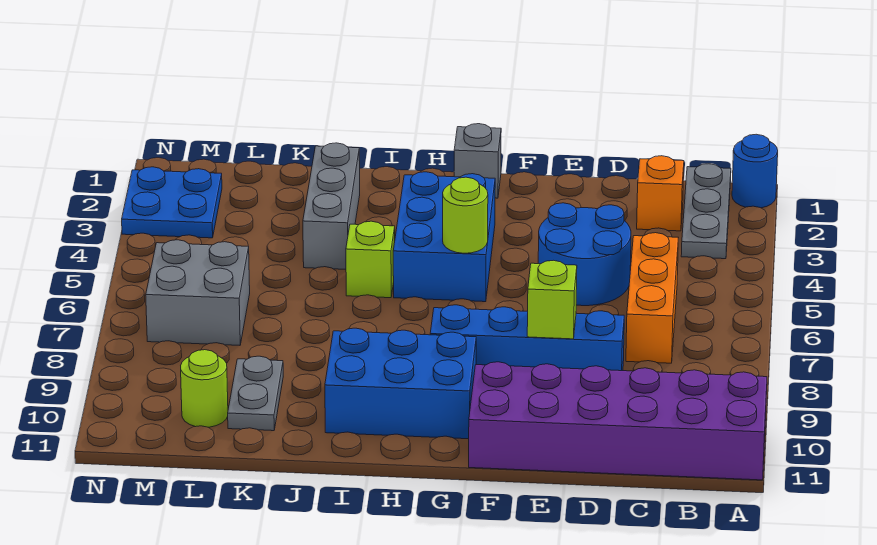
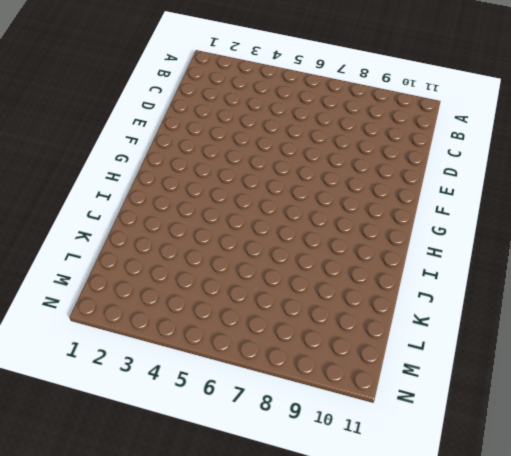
none -> blue 1x1 round brick [732,134,778,208]
none -> purple 2x6 brick [469,362,767,480]
none -> grey 1x3 plate [681,164,731,259]

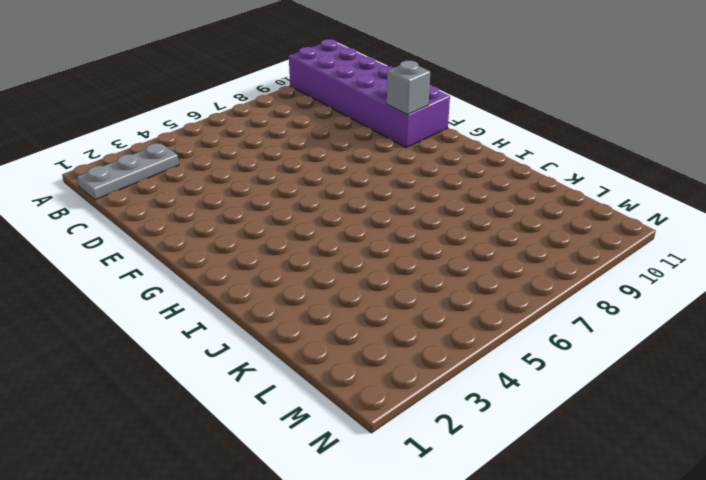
grey 1x1 brick [387,61,430,115] -> grey 1x1 brick moved to [454,124,501,198]
none -> blue 1x1 round brick [732,134,778,208]
none -> orange 1x1 brick [637,156,684,231]
none -> orange 1x3 brick [626,233,678,363]

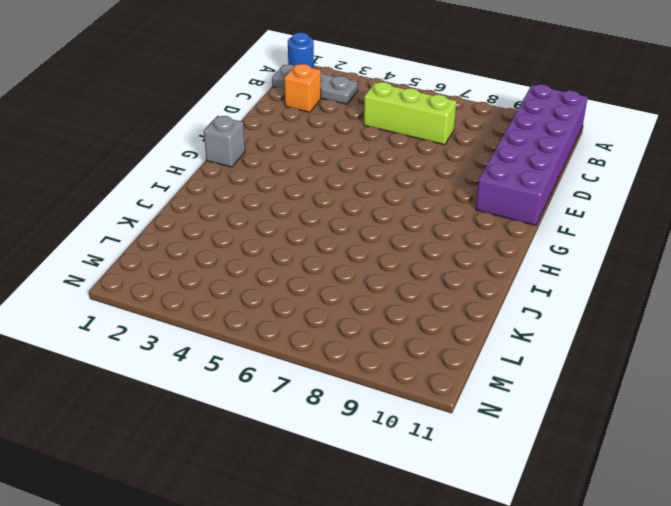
lime 1x3 brick [364,82,456,145] -> orange 1x3 brick [626,233,678,363]
none -> blue 2x2 round brick [538,203,631,306]
none -> blue 1x4 brick [430,305,624,371]
none -> blue 2x3 brick [393,172,495,302]

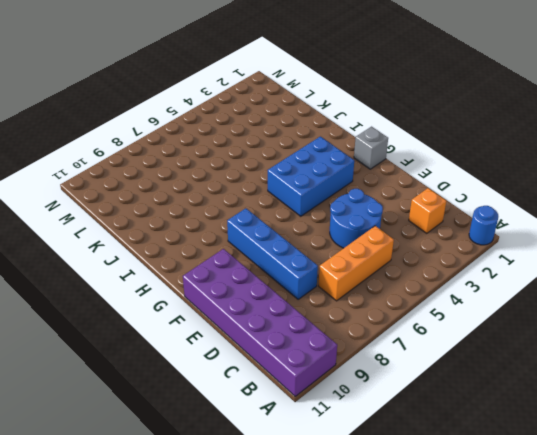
none -> grey 1x3 plate [681,164,731,259]
none -> blue 2x3 brick [325,328,476,439]
none -> lime 1x1 brick [346,221,395,298]

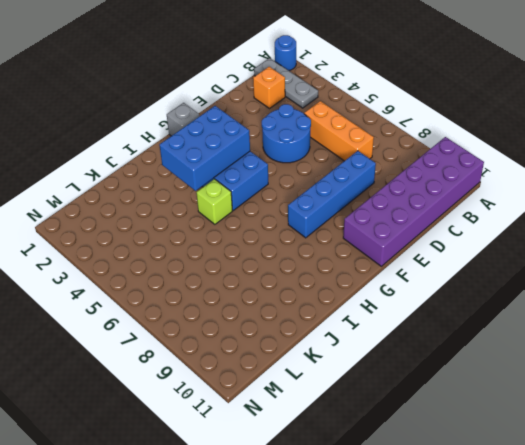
blue 2x3 brick [160,106,250,191] -> blue 2x3 brick moved to [325,328,476,439]
none -> grey 1x3 brick [303,143,360,269]
none -> grey 1x2 plate [228,356,283,431]
none -> grey 2x2 brick [146,240,250,345]

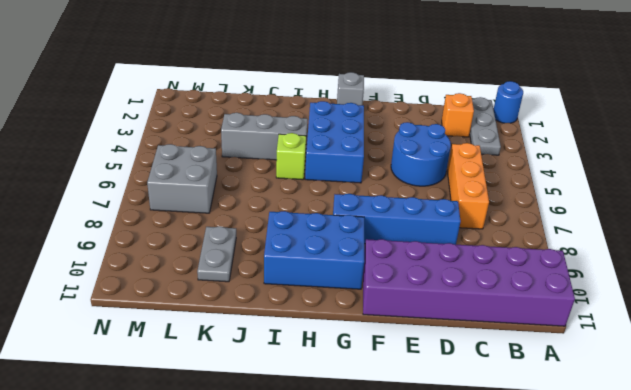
grey 1x3 brick [221,113,308,160] -> grey 1x3 brick turned to [303,143,360,269]
none -> lime 1x1 round brick [181,350,228,427]
none -> blue 2x2 plate [122,167,222,238]
none -> lime 1x1 brick [527,260,577,339]

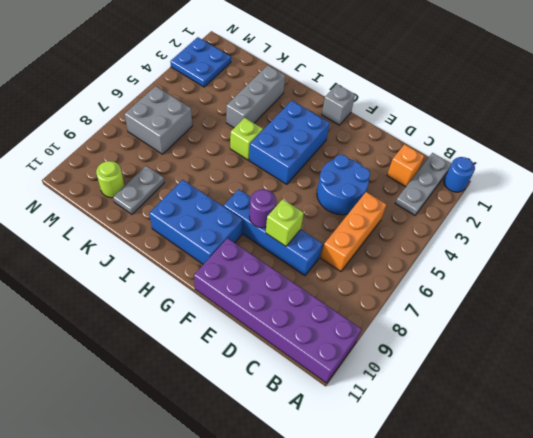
purple 1x1 round brick [249,189,276,228] -> none
none -> lime 1x1 round brick [443,177,488,253]

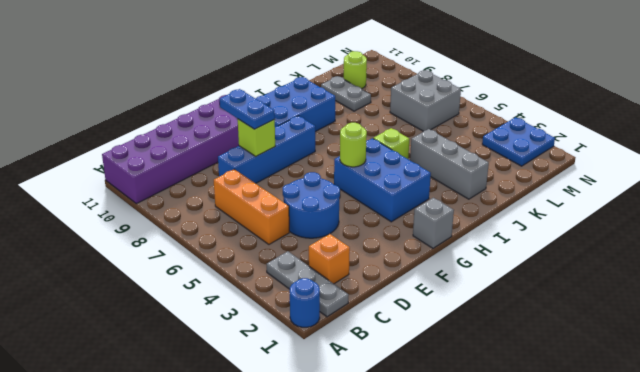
blue 1x2 plate [220,89,275,129] -> none

